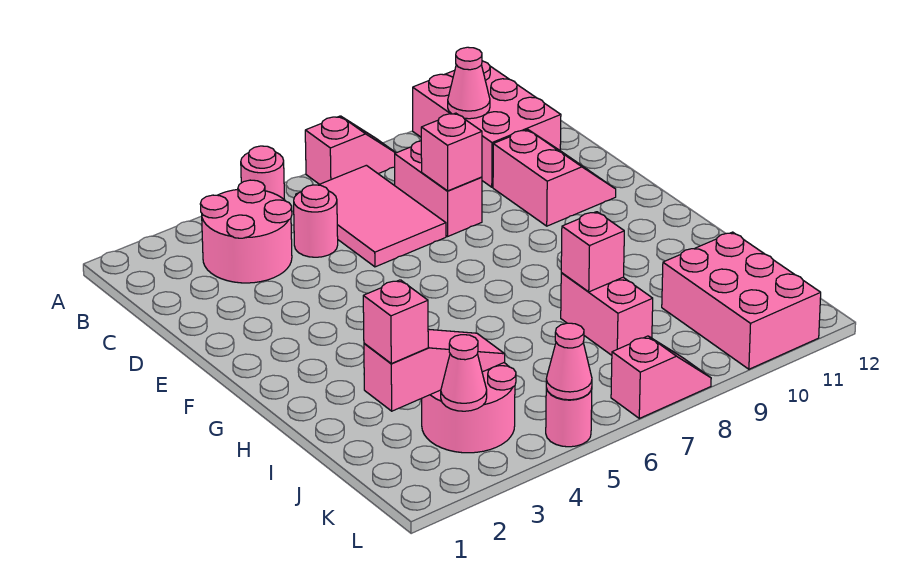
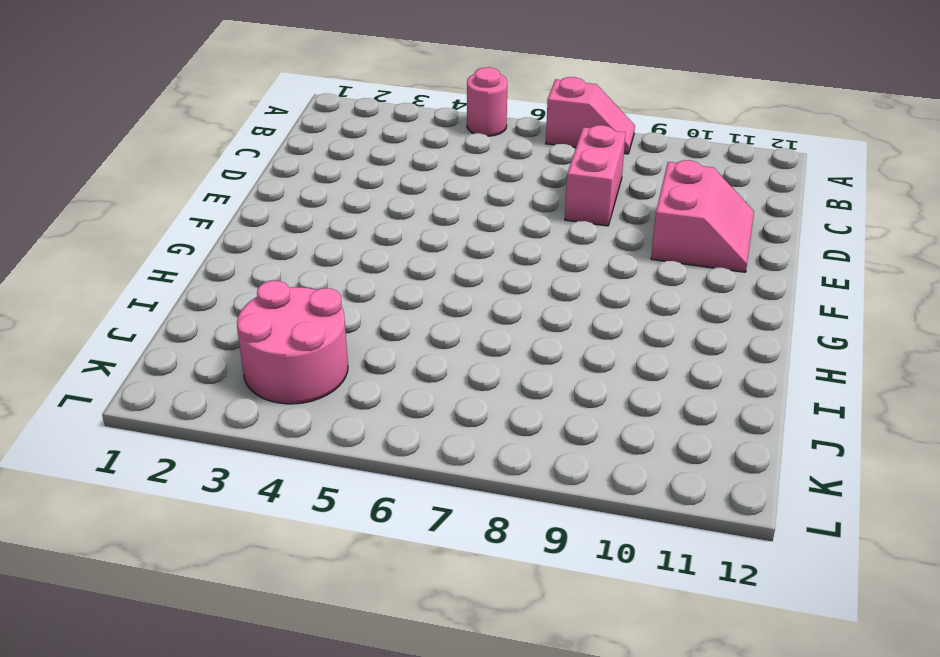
none -> pink 2x3 brick [413,61,561,187]
none -> pink 2x2 round brick [200,180,292,283]
none -> pink 2x3 tile [296,165,446,267]

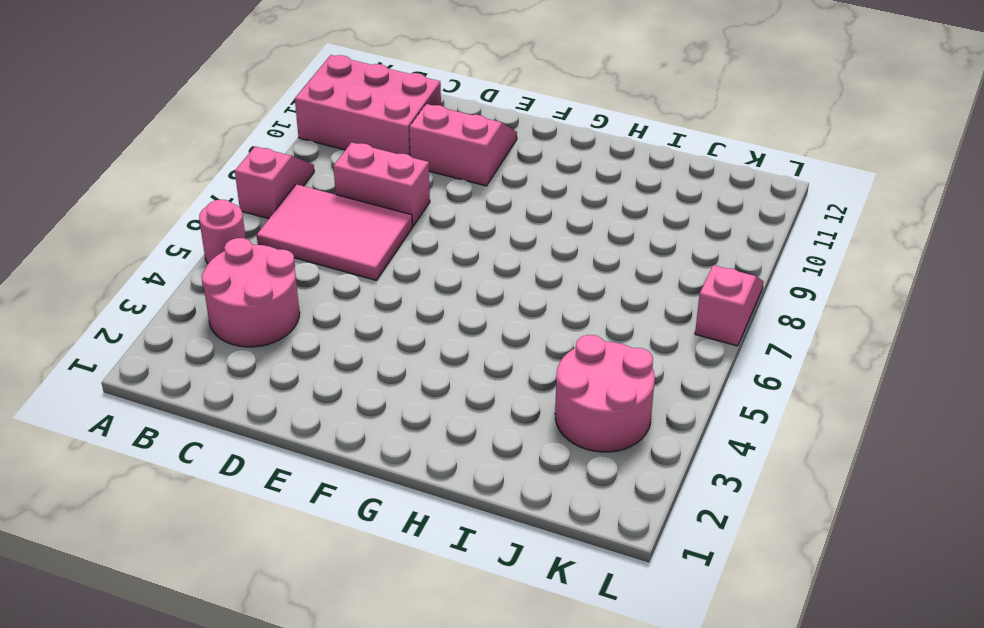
none -> pink 1x1 round brick [294,185,338,257]
none -> pink 1x2 brick [561,273,653,355]
none -> pink 2x3 brick [662,232,821,369]

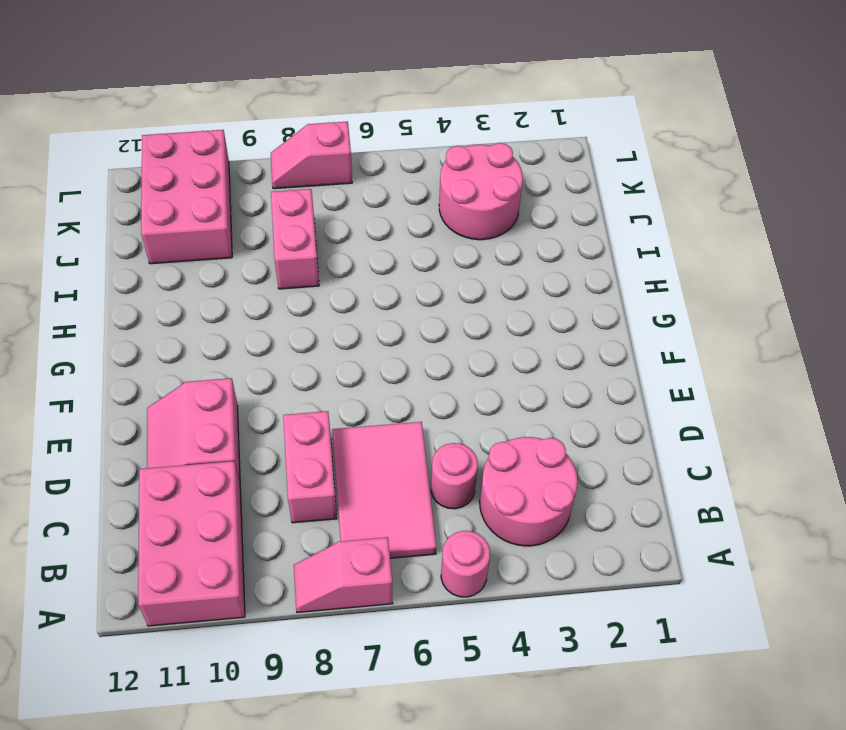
none -> pink 1x1 round brick [546,388,592,447]
none -> pink 1x1 cone [448,47,490,119]
none -> pink 1x1 brick [421,113,482,191]

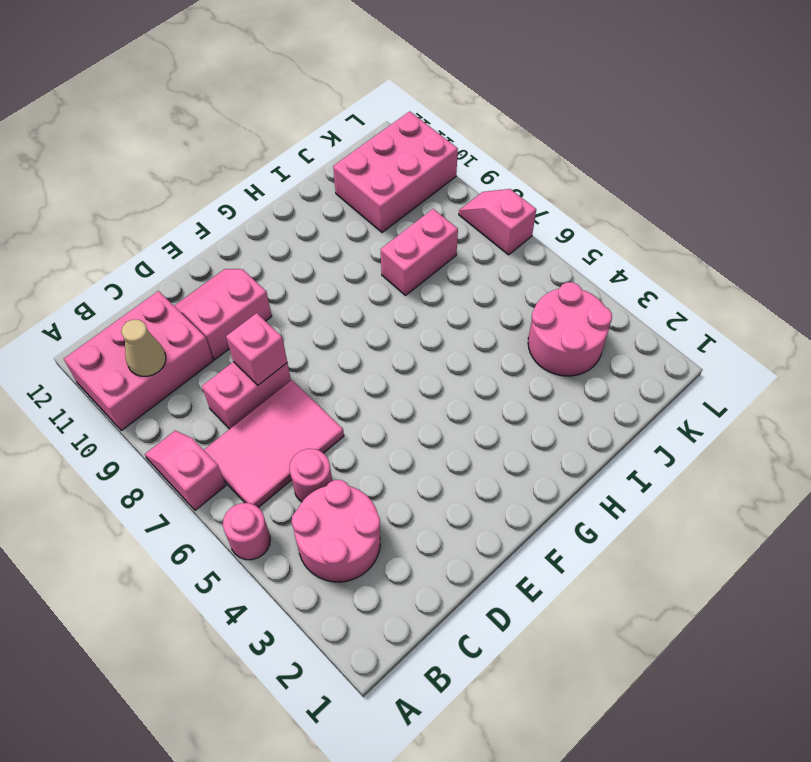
tan 1x1 cone [121,320,166,376] -> pink 1x1 cone [448,47,490,119]
none -> pink 1x1 round brick [546,388,592,447]
none -> pink 1x1 brick [561,212,624,292]
none -> pink 1x3 slope [364,329,505,411]

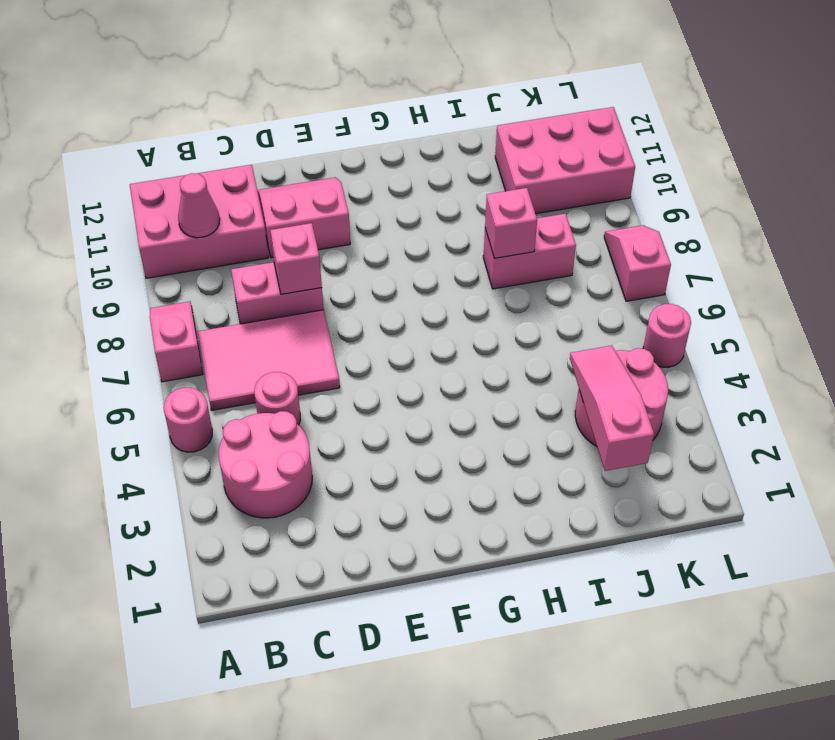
none -> pink 1x1 cone [441,335,487,411]
none -> pink 1x1 cone [546,323,592,400]
none -> pink 1x1 brick [363,280,428,364]

